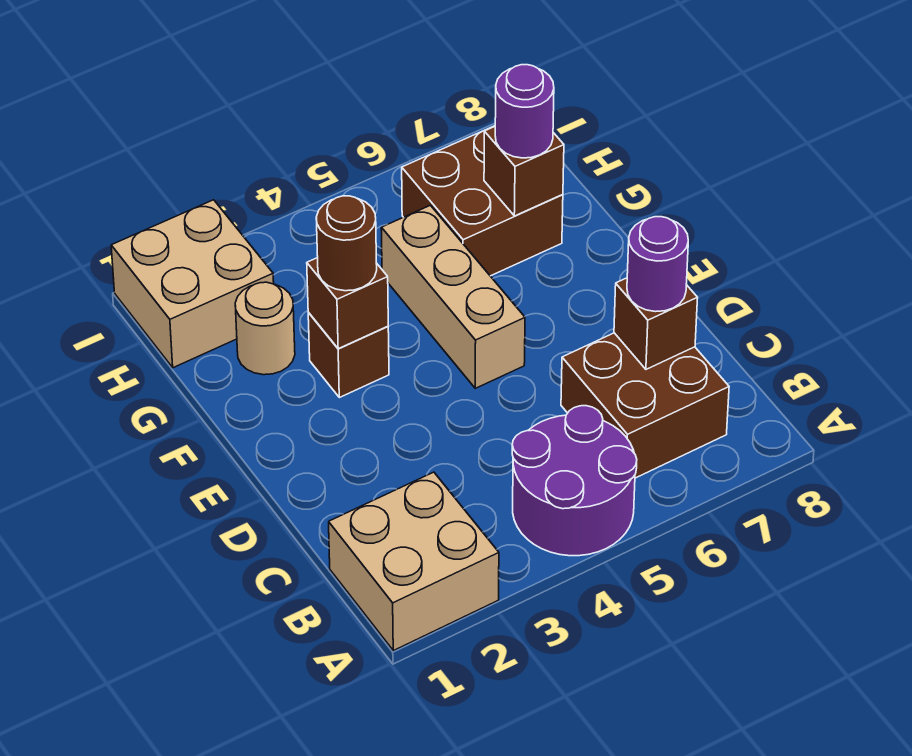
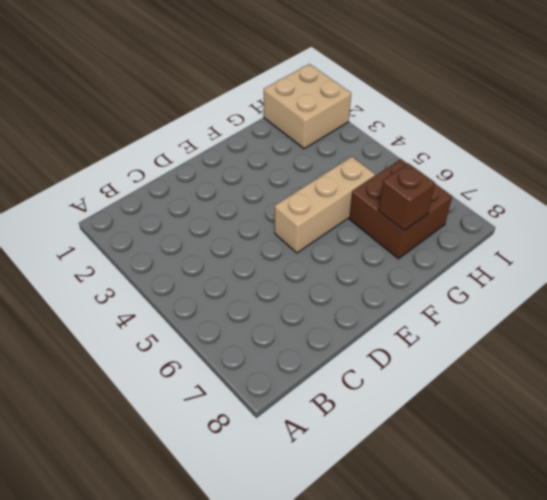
none -> tan 2x2 brick [329,472,499,651]
none -> purple 2x2 round brick [512,406,637,556]
none -> brown 2x2 brick [561,333,729,478]

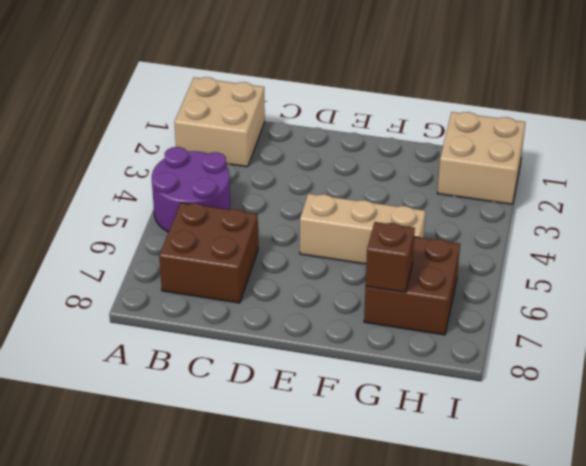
none -> brown 1x1 brick [308,313,389,398]
none -> tan 1x1 round brick [235,282,295,375]
none -> brown 1x1 brick [614,278,698,369]

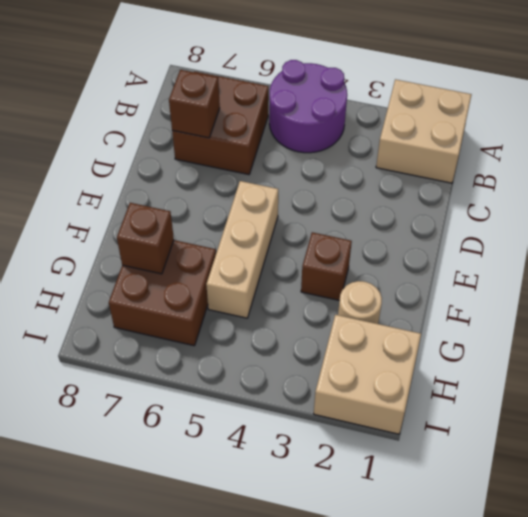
none -> brown 1x1 brick [307,258,388,349]
none -> purple 1x1 round brick [627,217,688,312]
none -> brown 1x1 round brick [316,196,377,291]

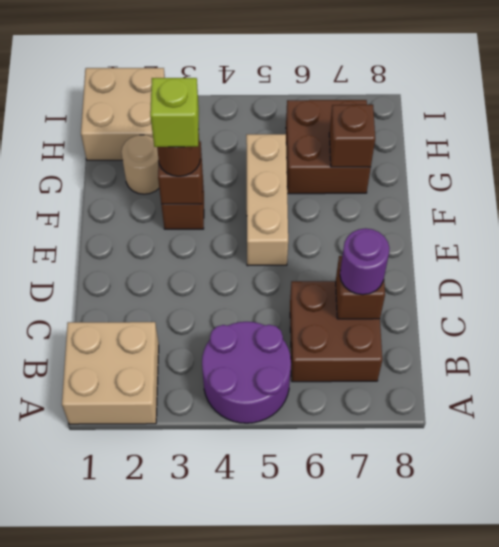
lime 1x1 brick [150,78,199,147] -> none
none -> purple 1x1 round brick [495,65,554,158]

